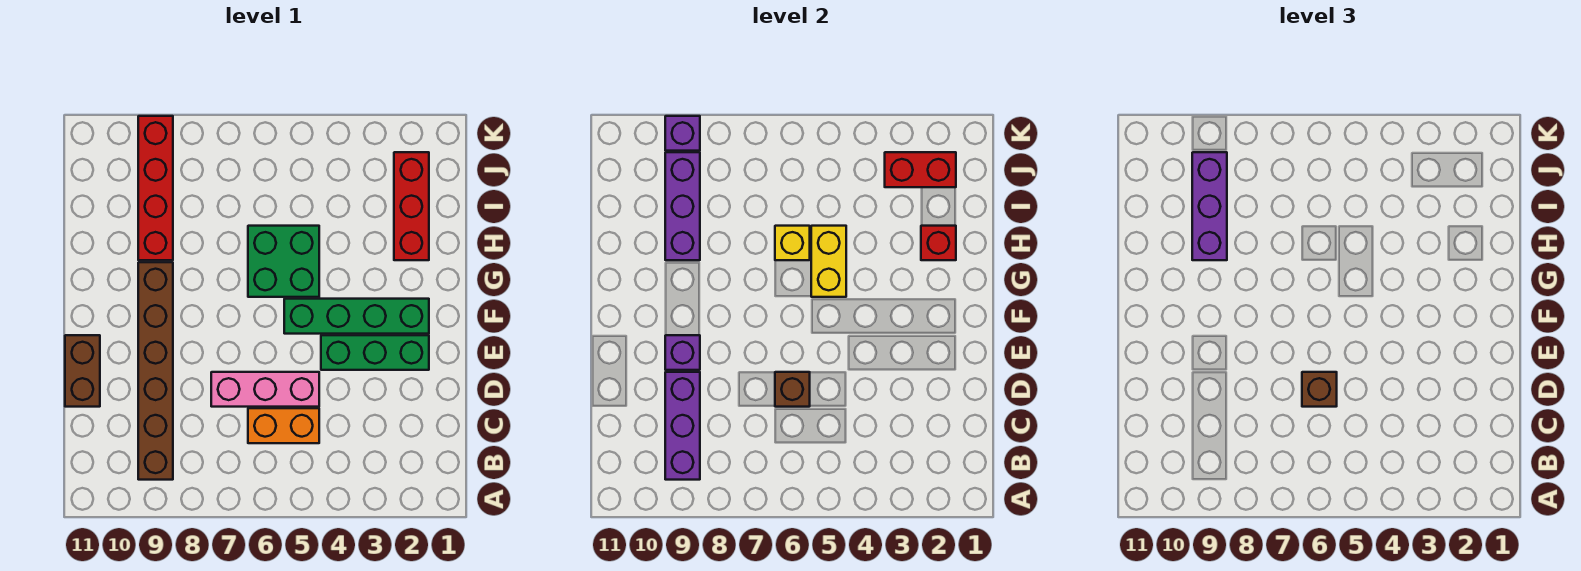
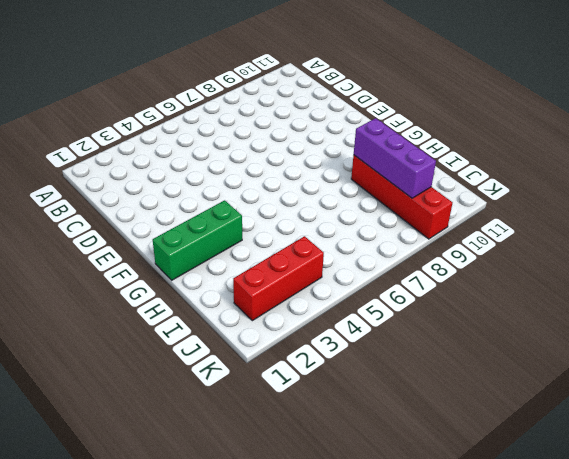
green 1x3 brick [153,200,242,280] -> green 1x3 brick moved to [321,335,429,370]
red 1x3 brick [233,236,324,321] -> red 1x3 brick turned to [394,152,429,260]
none -> brown 1x6 brick [138,262,173,480]
none -> orange 1x2 brick [248,408,319,443]
none -> pink 1x3 brick [211,372,319,407]

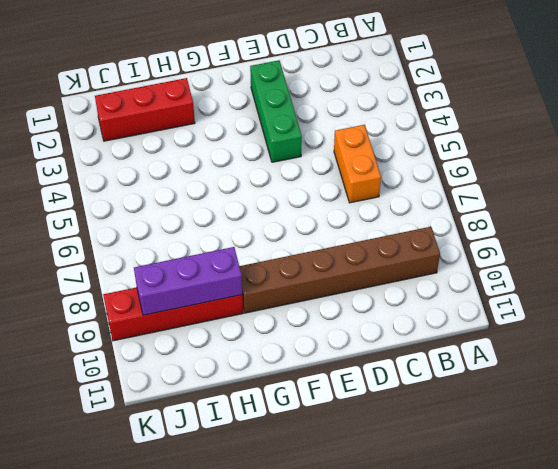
none -> pink 1x3 brick [211,372,319,407]
none -> brown 1x2 brick [65,335,100,407]
none -> green 1x4 brick [284,299,429,334]

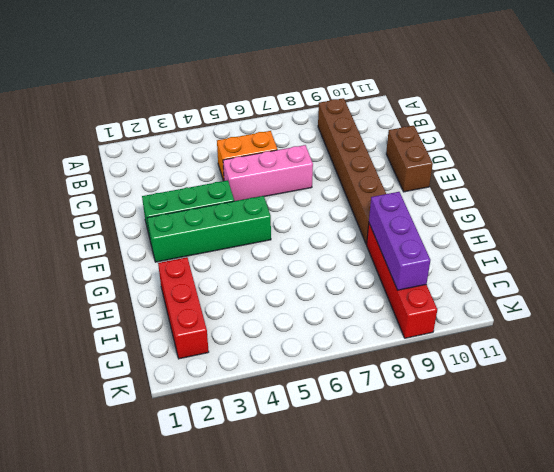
none -> green 2x2 brick [248,226,319,297]
none -> purple 1x3 brick [665,372,700,480]
none -> brown 1x1 brick [775,372,810,407]

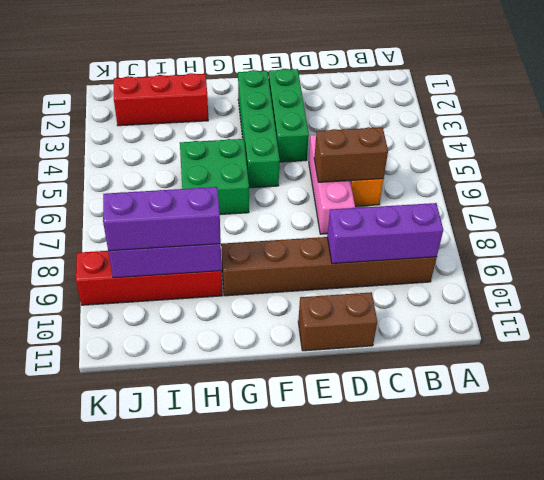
brown 1x2 brick [314,127,388,182] -> brown 1x1 brick [775,372,810,407]
none -> purple 1x1 brick [665,335,700,370]
none -> yellow 1x2 brick [811,226,846,297]
none -> red 1x1 brick [921,226,956,260]

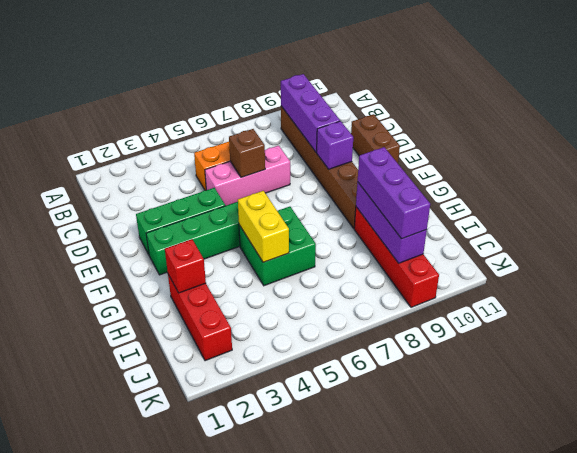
none -> yellow 1x1 brick [775,226,810,260]
none -> red 1x2 brick [885,152,956,187]
none -> purple 1x1 brick [665,116,700,151]

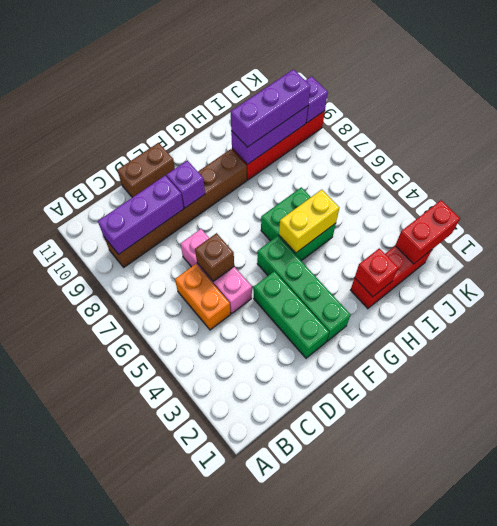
red 1x2 brick [395,200,460,264] -> red 1x2 brick turned to [885,152,956,187]
none -> yellow 1x1 brick [775,226,810,260]
none -> brown 1x1 brick [1302,372,1337,407]

